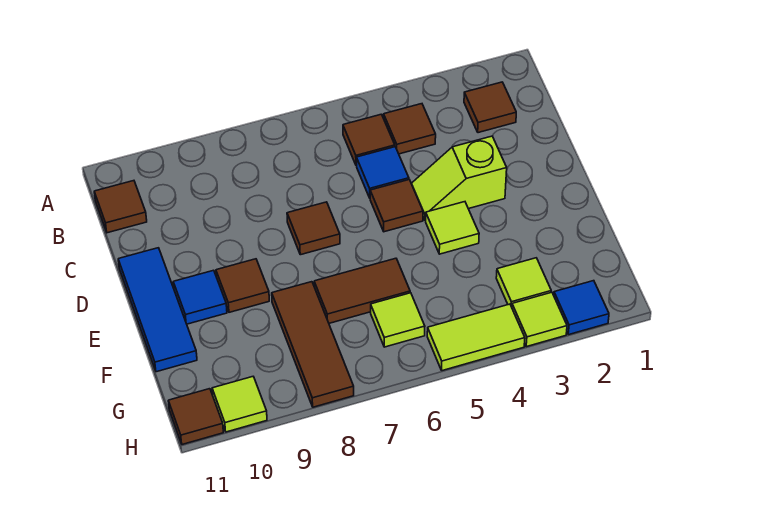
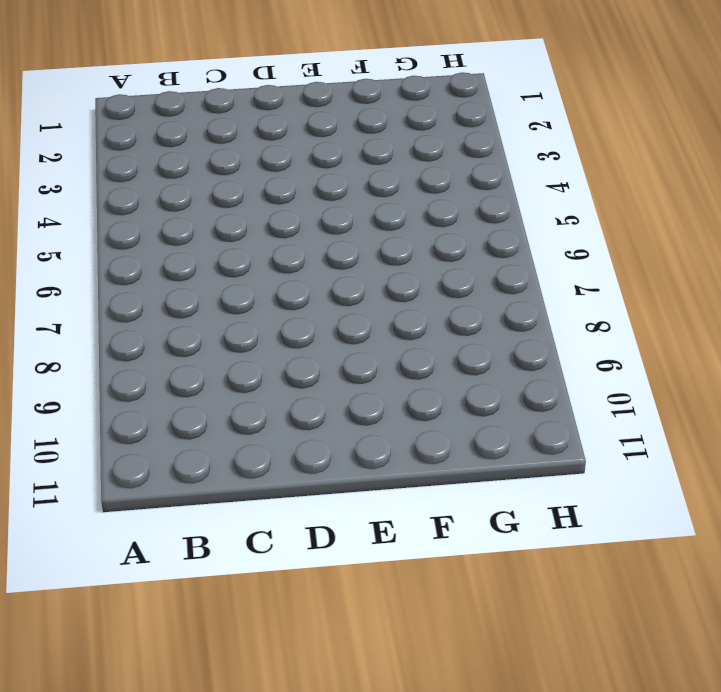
none -> brown 1x1 tile [464,82,516,133]
none -> brown 1x1 tile [384,104,436,154]
none -> brown 1x1 tile [343,114,395,165]

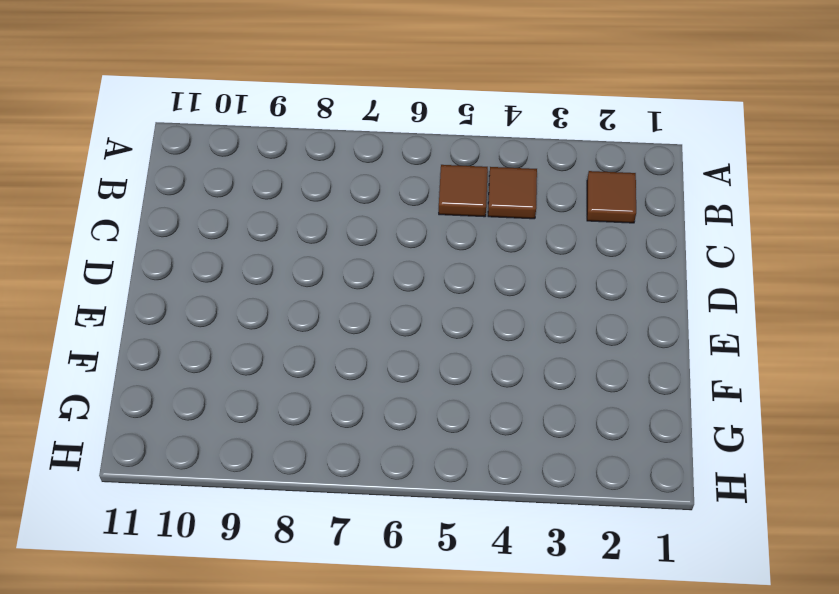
none -> brown 1x1 tile [94,181,147,233]
none -> blue 1x1 tile [356,147,409,198]
none -> lime 1x2 slope [411,136,507,220]

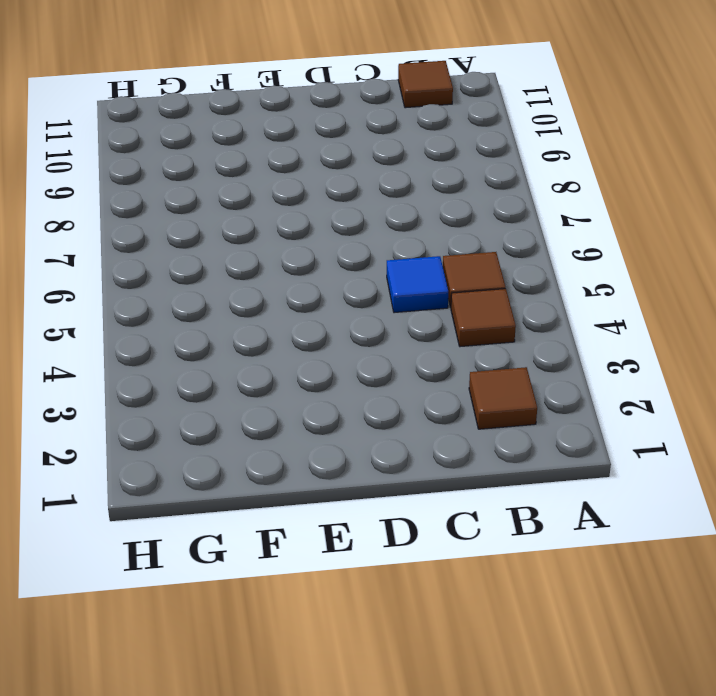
none -> lime 1x2 slope [411,136,507,220]
none -> brown 1x1 tile [370,180,423,232]
none -> brown 1x1 tile [287,202,340,255]

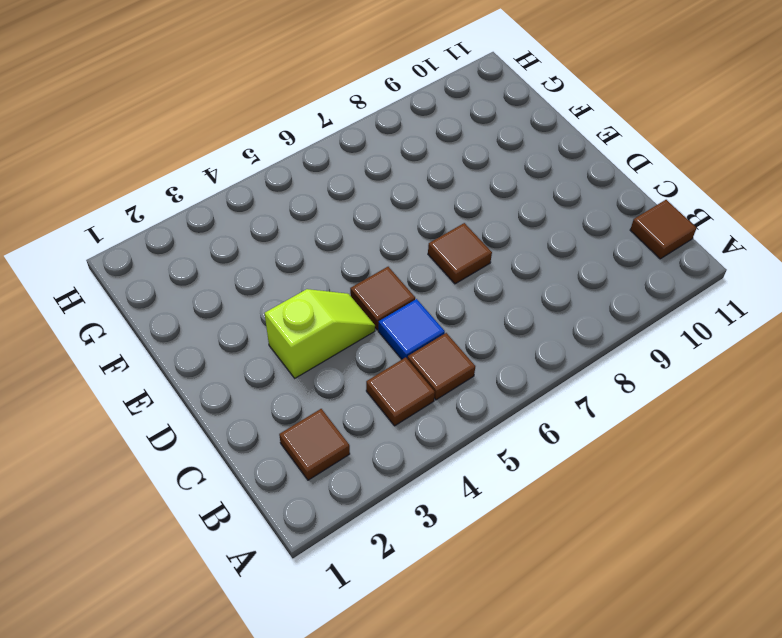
none -> blue 1x3 tile [118,248,197,372]
none -> lime 1x1 tile [426,202,479,254]
none -> brown 1x1 tile [216,259,269,312]

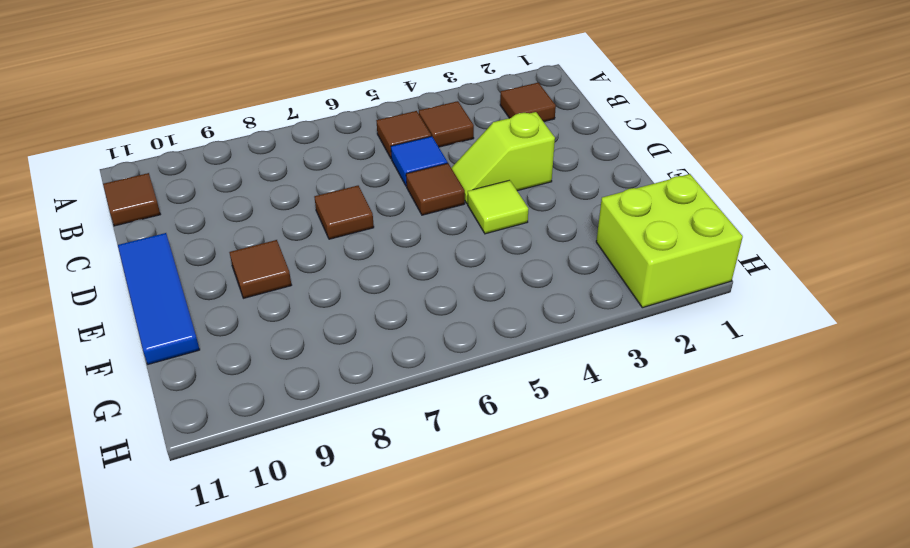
lime 2x2 brick [596,174,743,308] -> blue 1x1 tile [554,281,609,335]
none -> blue 1x1 tile [173,270,227,324]
none -> brown 1x2 tile [314,258,410,323]
none -> brown 1x3 tile [272,282,354,407]

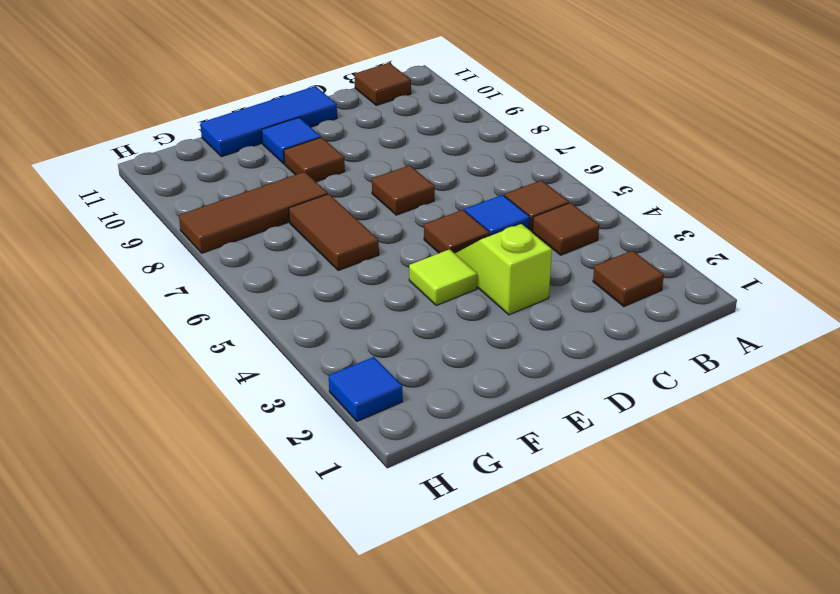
none -> lime 1x1 tile [496,258,551,307]
none -> lime 1x1 tile [371,293,425,347]
none -> lime 1x1 tile [512,292,567,347]

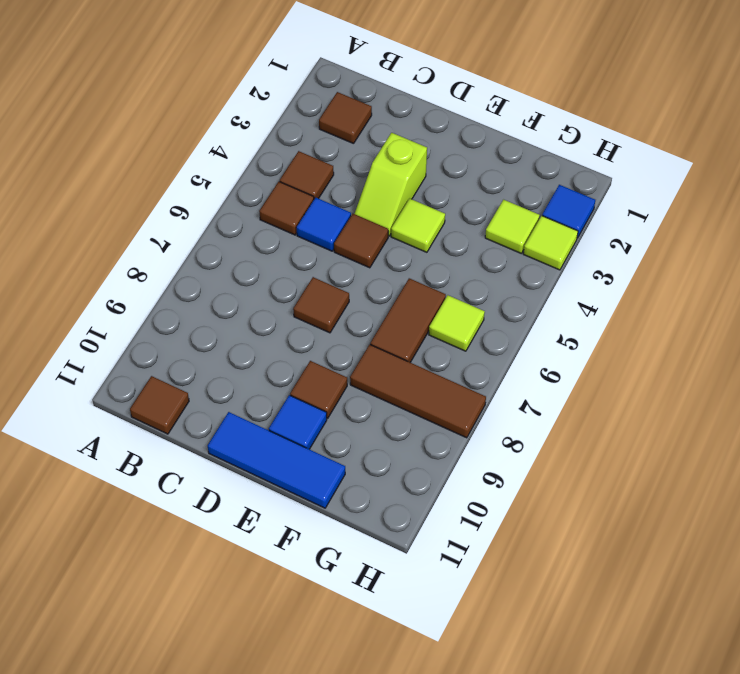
none -> lime 1x2 tile [427,304,525,371]
none -> lime 1x1 tile [212,377,267,432]
none -> brown 1x1 tile [168,389,223,444]

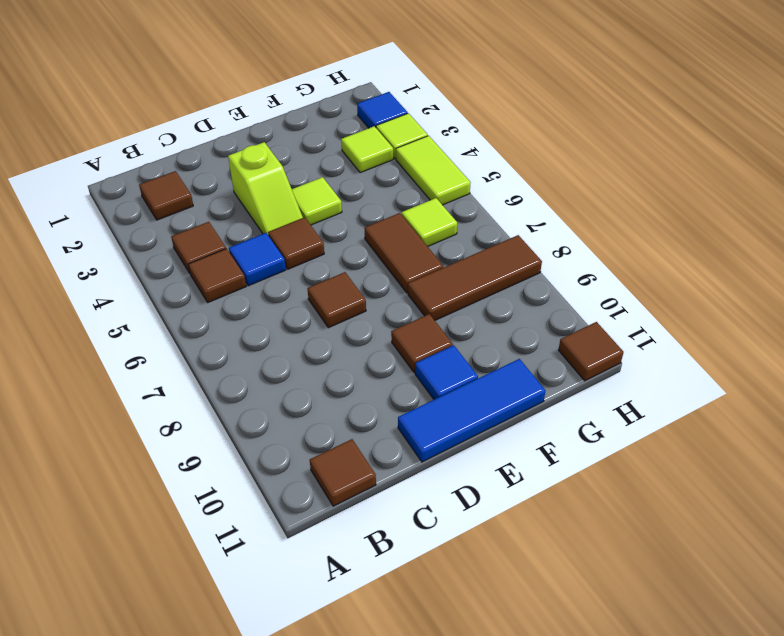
none -> lime 1x1 tile [212,377,267,432]

